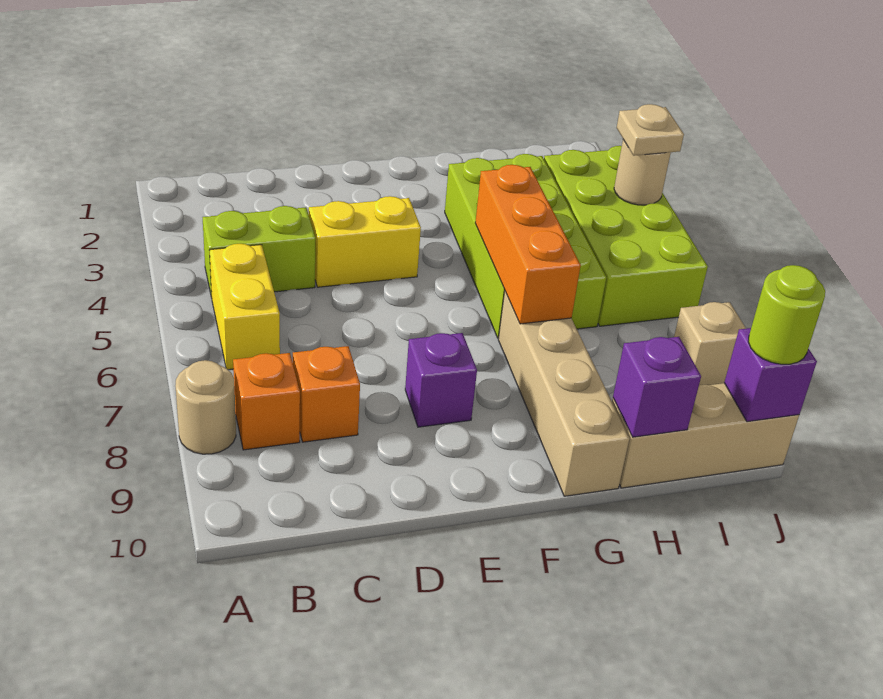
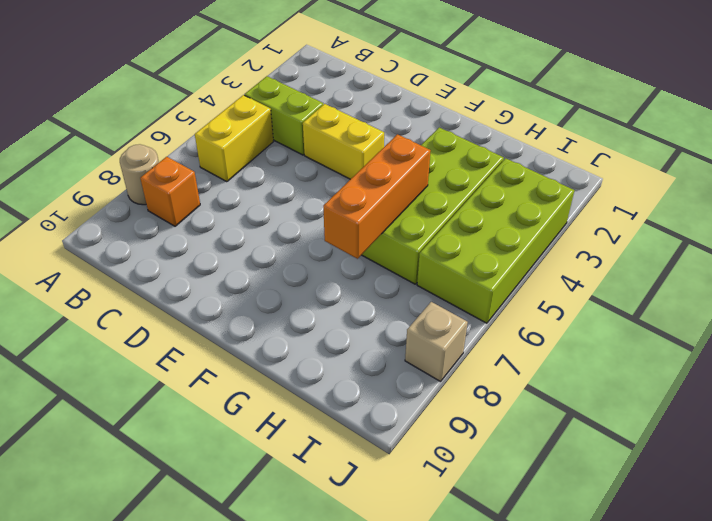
none -> orange 1x1 brick [293,346,360,442]
none -> purple 1x1 brick [405,333,477,427]
none -> tan 1x4 brick [498,292,629,496]

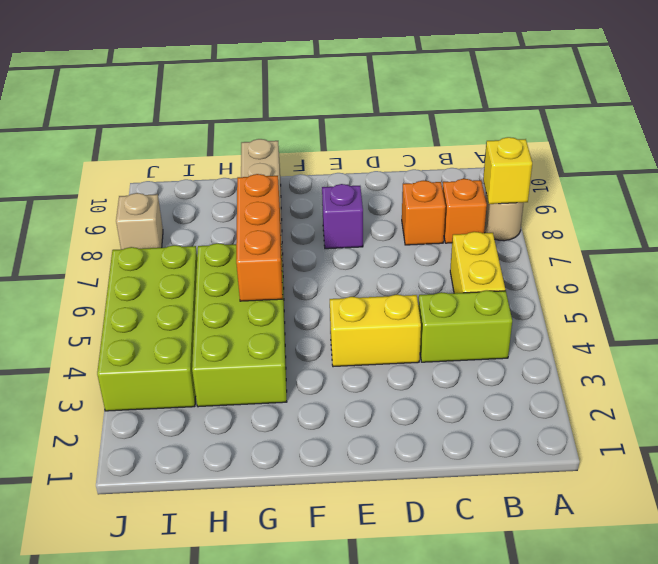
yellow 1x1 brick [483,137,532,204] -> none
none -> tan 1x3 brick [612,383,799,488]
none -> purple 1x1 brick [613,337,701,437]
none -> tan 1x1 round brick [614,140,671,205]

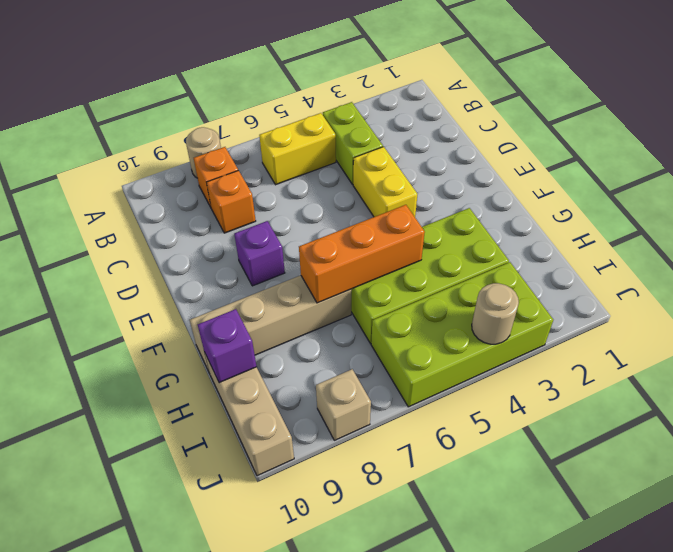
none -> purple 1x1 brick [724,328,817,422]
none -> tan 1x1 plate [617,104,684,156]
none -> lime 1x1 round brick [748,265,825,364]

